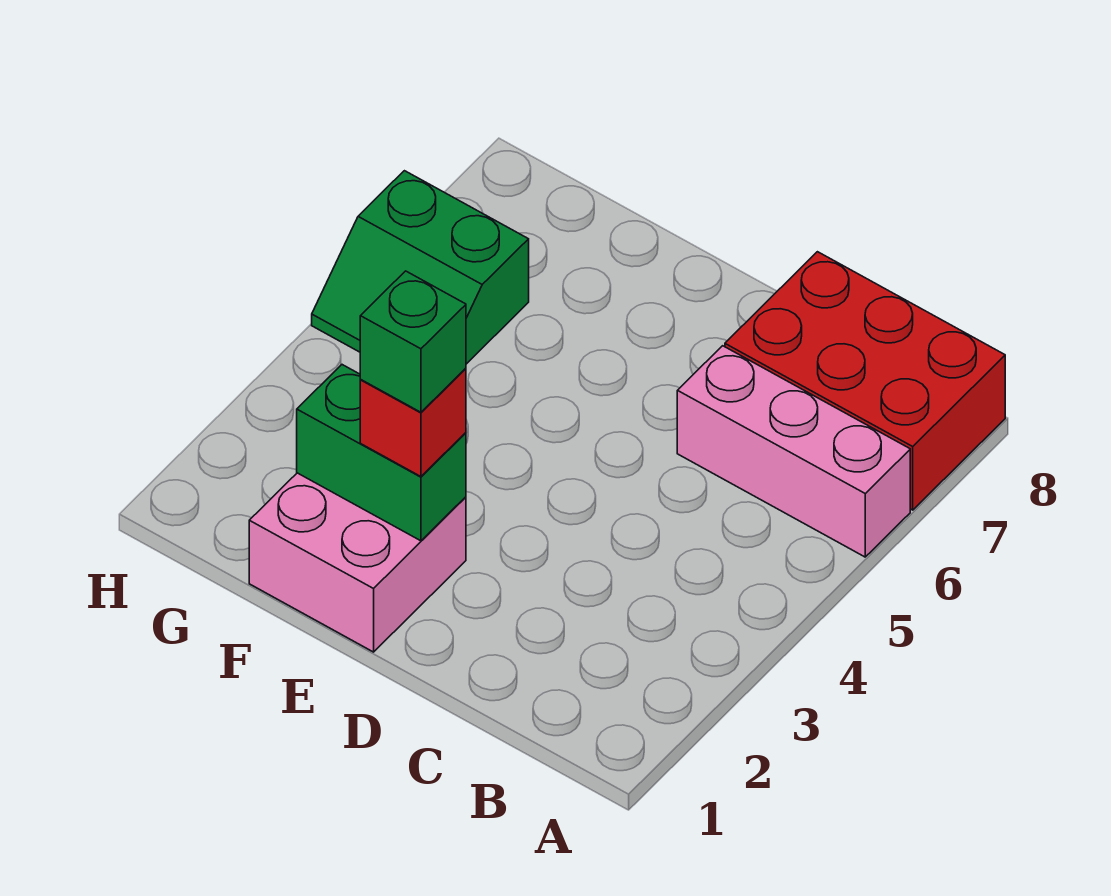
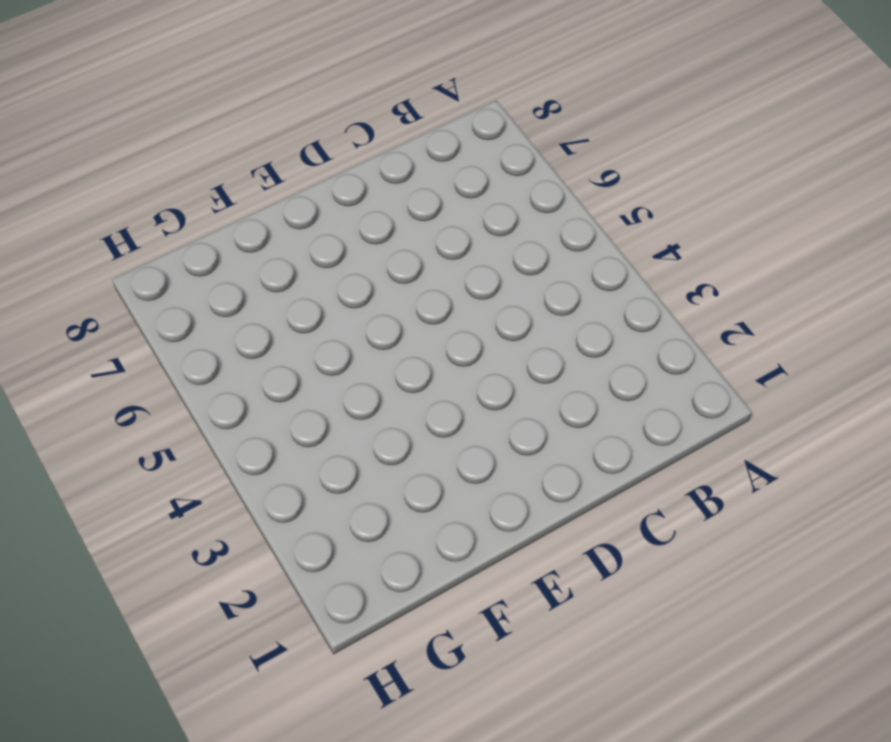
none -> pink 1x3 brick [677,346,910,557]
none -> red 2x3 brick [725,252,1005,510]

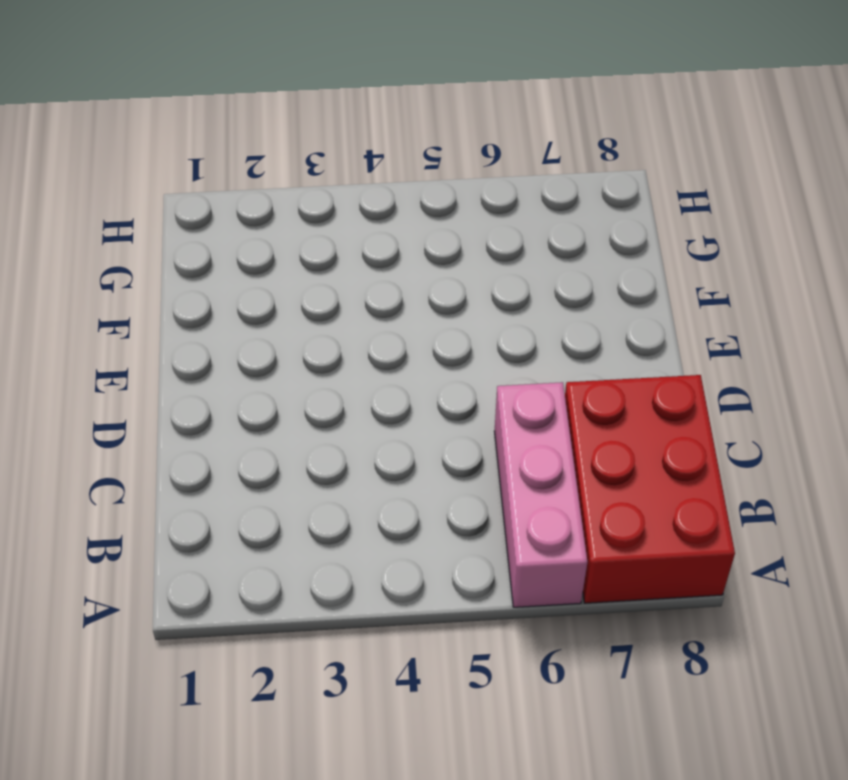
none -> pink 2x2 brick [249,473,466,652]
none -> green 2x2 slope [312,171,529,364]

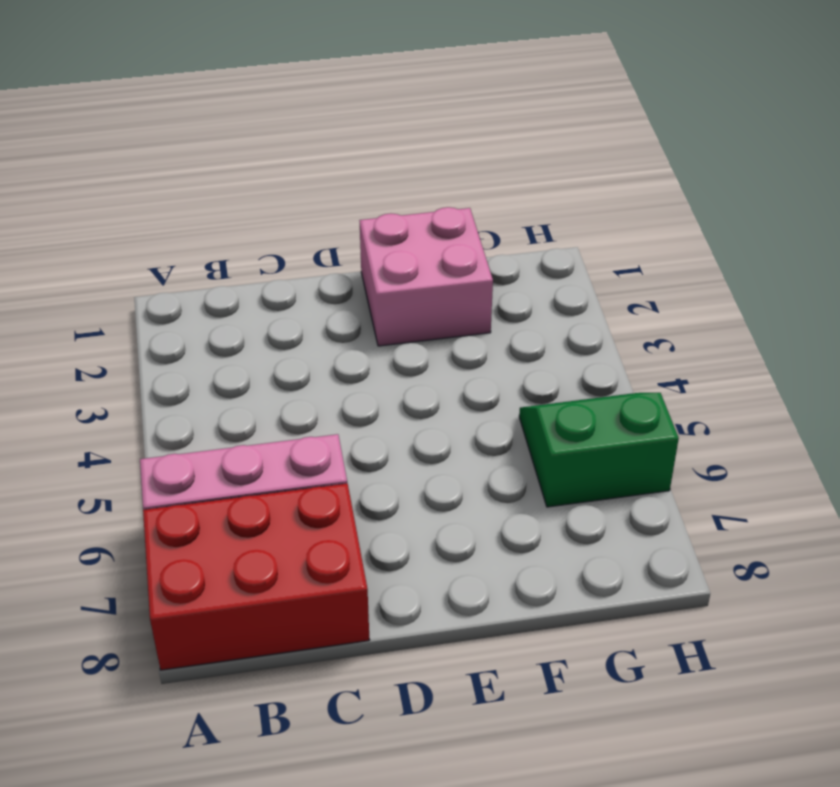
none -> green 1x2 brick [297,365,466,541]
none -> red 1x1 brick [360,368,466,476]

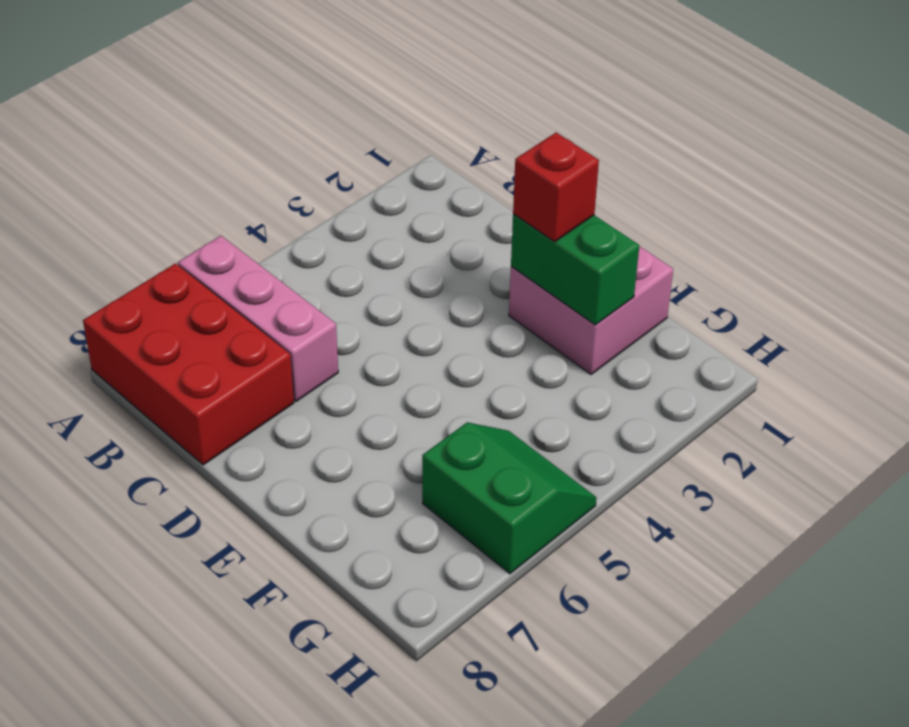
none -> green 1x1 brick [360,271,466,412]

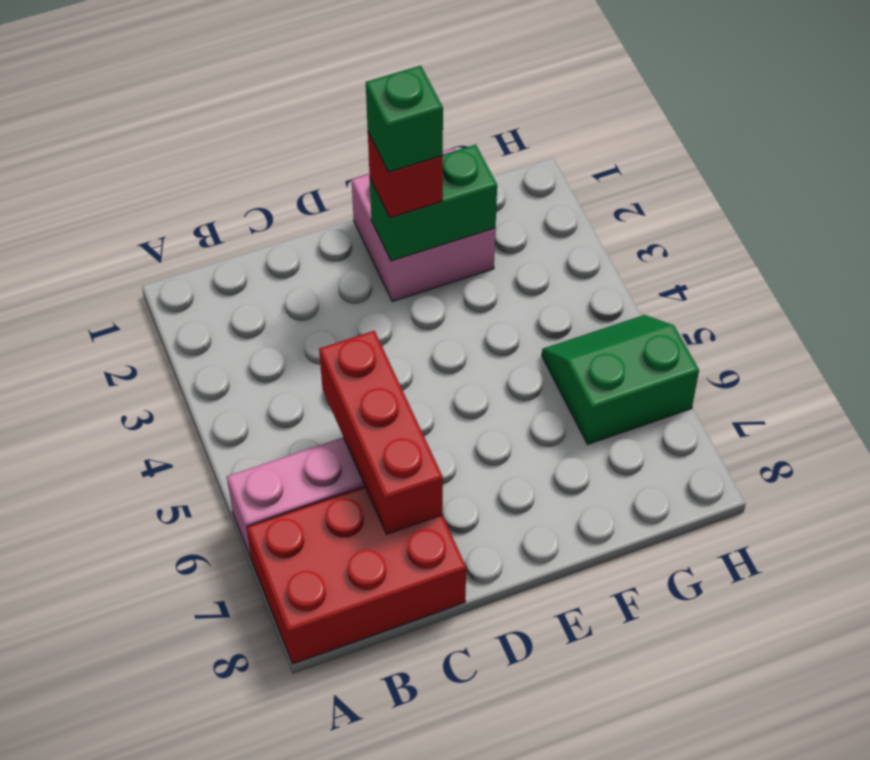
red 1x3 brick [319,331,443,534] -> none

